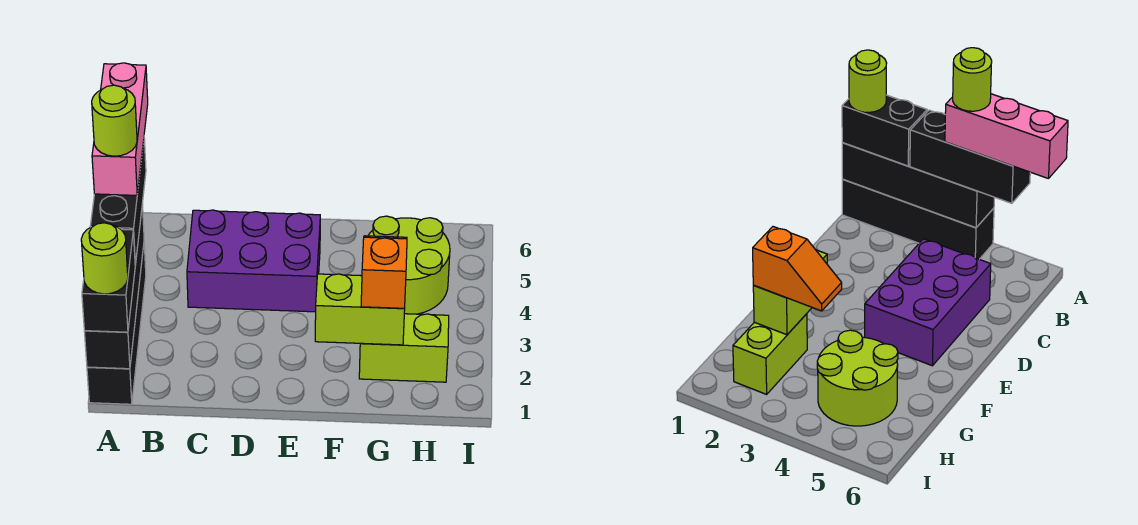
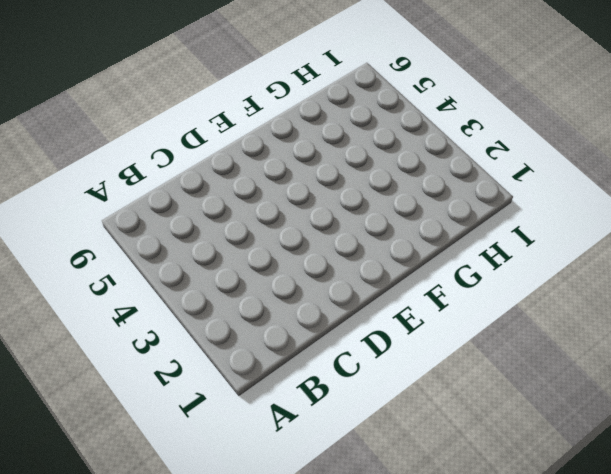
none -> black 1x4 brick [87,246,146,404]
none -> purple 2x3 brick [187,210,320,312]
none -> lime 1x2 brick [359,314,449,382]

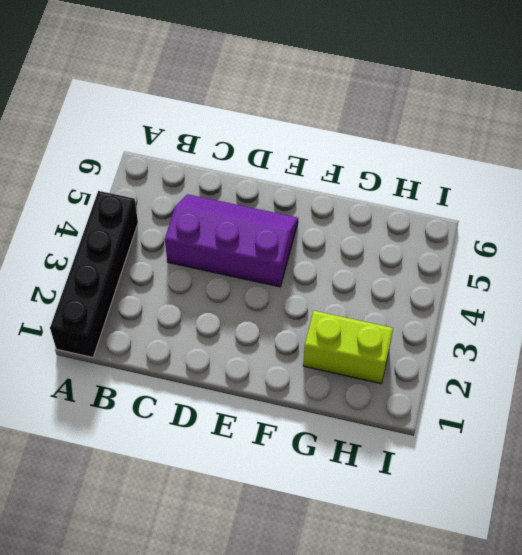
purple 2x3 slope [165,194,298,287] -> purple 2x3 brick [187,210,320,312]
none -> lime 2x2 round brick [368,216,450,314]
none -> black 1x4 brick [84,204,144,369]
none -> lime 1x2 brick [315,274,405,345]

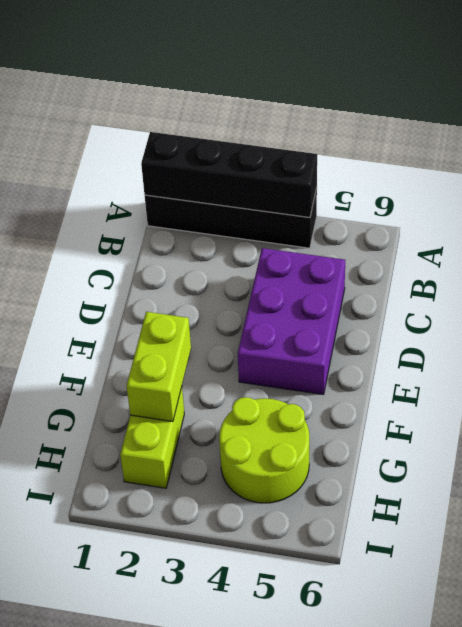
none -> black 1x2 brick [82,229,135,332]
none -> black 1x3 brick [90,139,146,265]
none -> orange 1x2 slope [361,236,407,308]

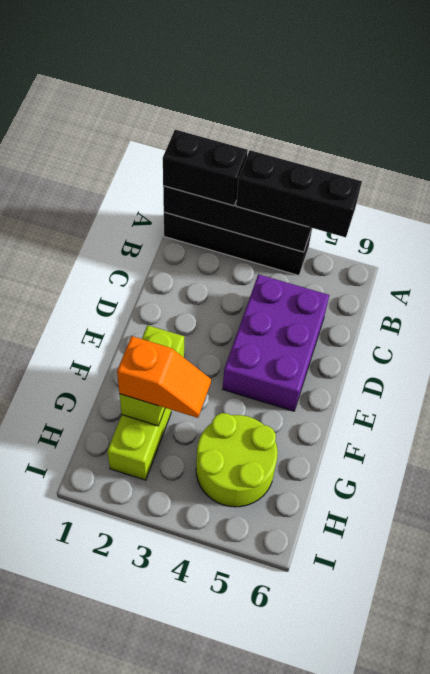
none -> lime 1x1 round brick [81,223,128,294]
none -> pink 1x3 brick [92,63,148,195]
none -> lime 1x1 round brick [92,85,137,156]

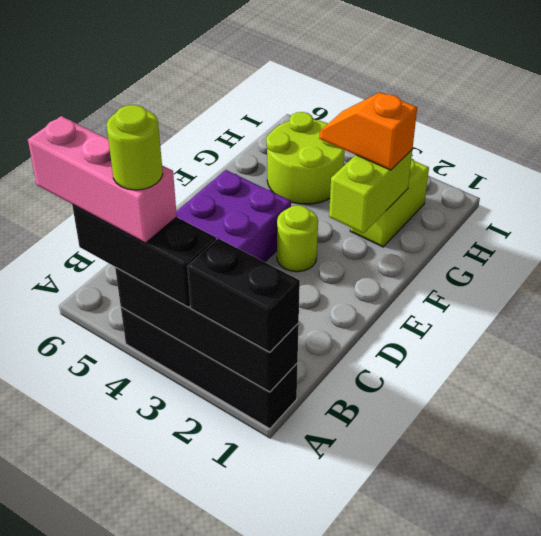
lime 1x1 round brick [277,205,318,272] -> lime 1x1 round brick moved to [81,223,128,294]

